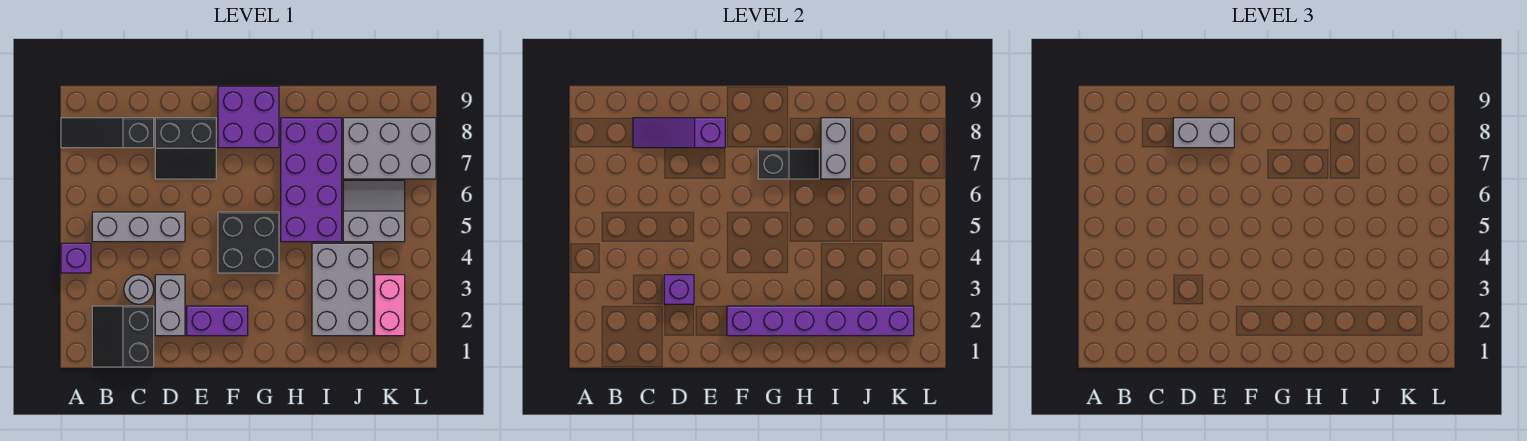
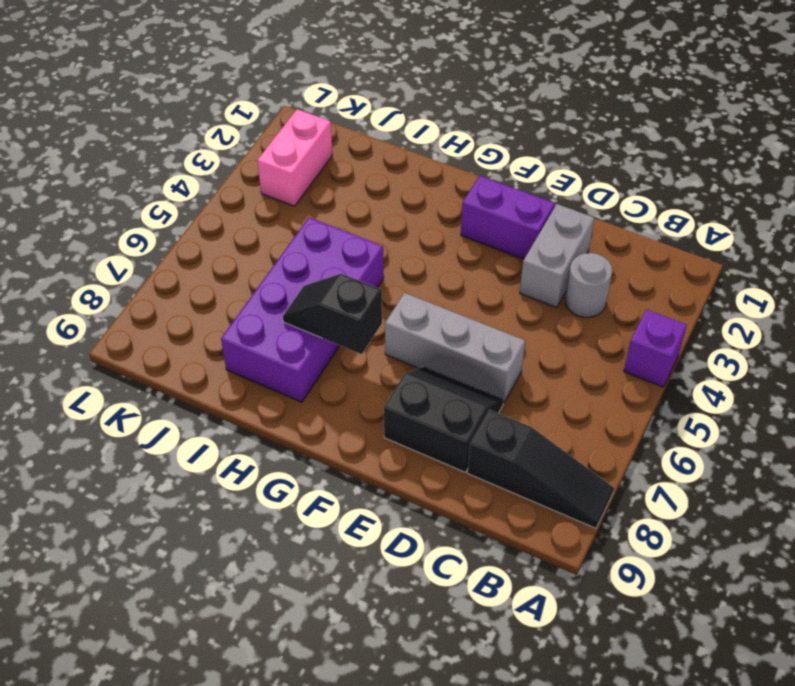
grey 1x3 brick [385,293,525,403] -> grey 1x3 brick moved to [92,212,185,242]
none -> black 2x2 slope [92,306,154,367]
none -> black 2x2 brick [218,212,279,273]
none -> purple 2x2 brick [218,86,279,148]

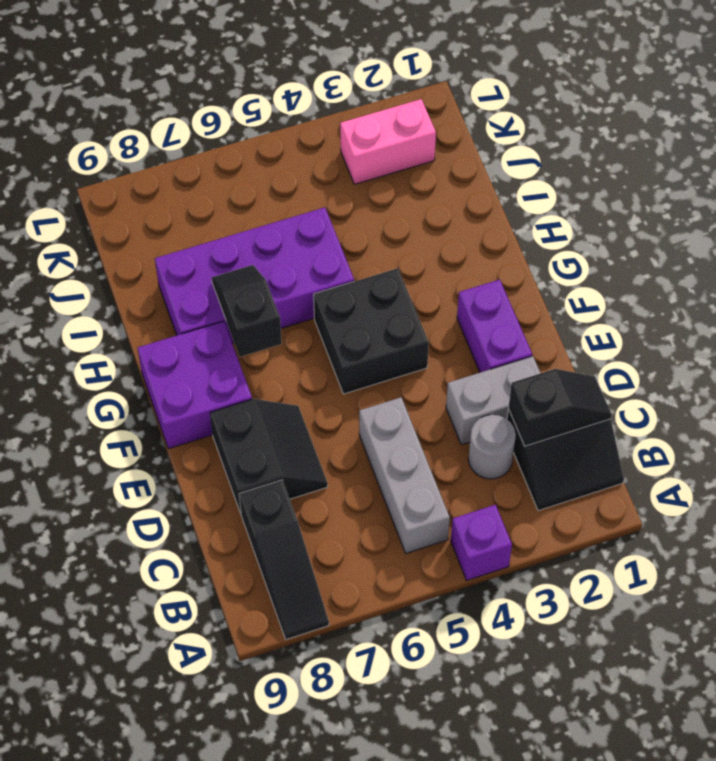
black 1x2 slope [508,369,612,446] -> none
none -> grey 2x3 brick [312,243,373,336]
none -> grey 2x2 slope [343,180,405,242]
none -> grey 2x3 brick [343,118,436,179]

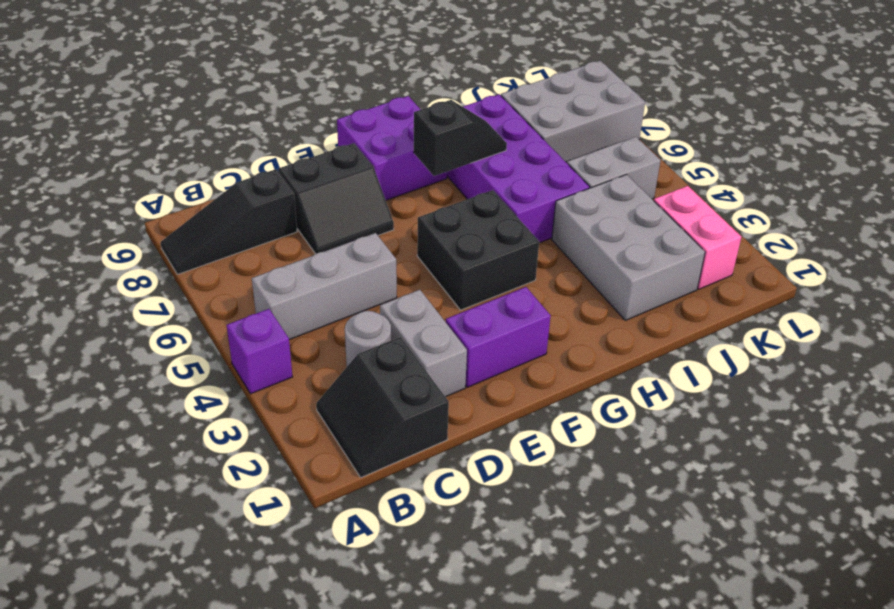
none -> purple 1x3 slope [633,118,725,148]
none -> purple 1x1 brick [664,275,694,304]
none -> purple 1x6 brick [727,306,914,336]

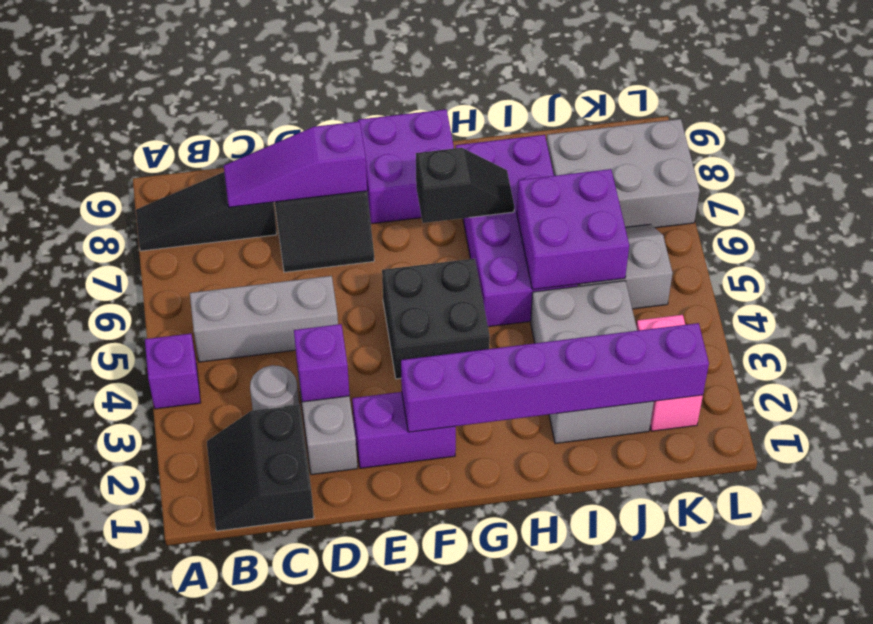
purple 2x2 brick [517,169,629,290] -> none
none -> grey 1x2 brick [821,118,851,179]
none -> grey 1x2 brick [1173,118,1234,148]

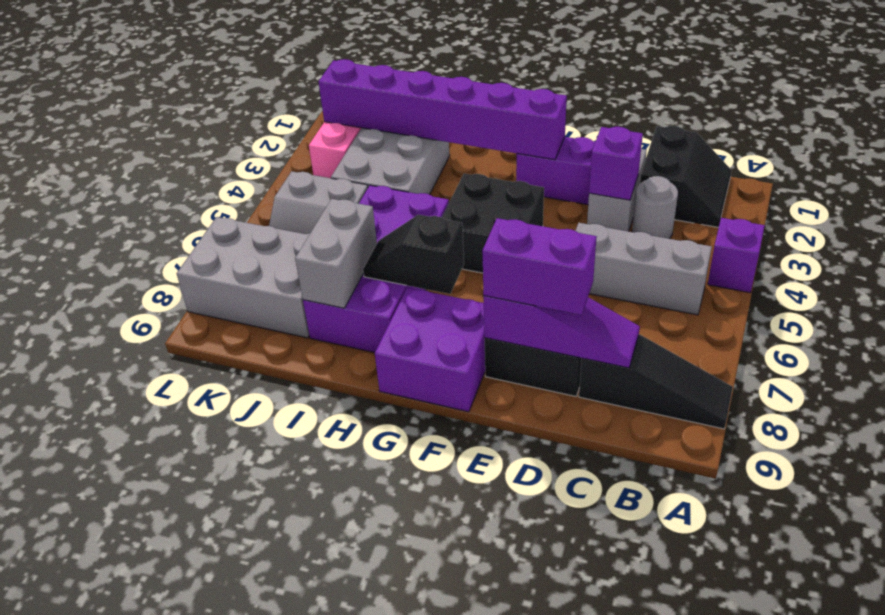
purple 1x2 brick [482,218,597,315] -> grey 1x2 brick [1173,118,1234,148]

